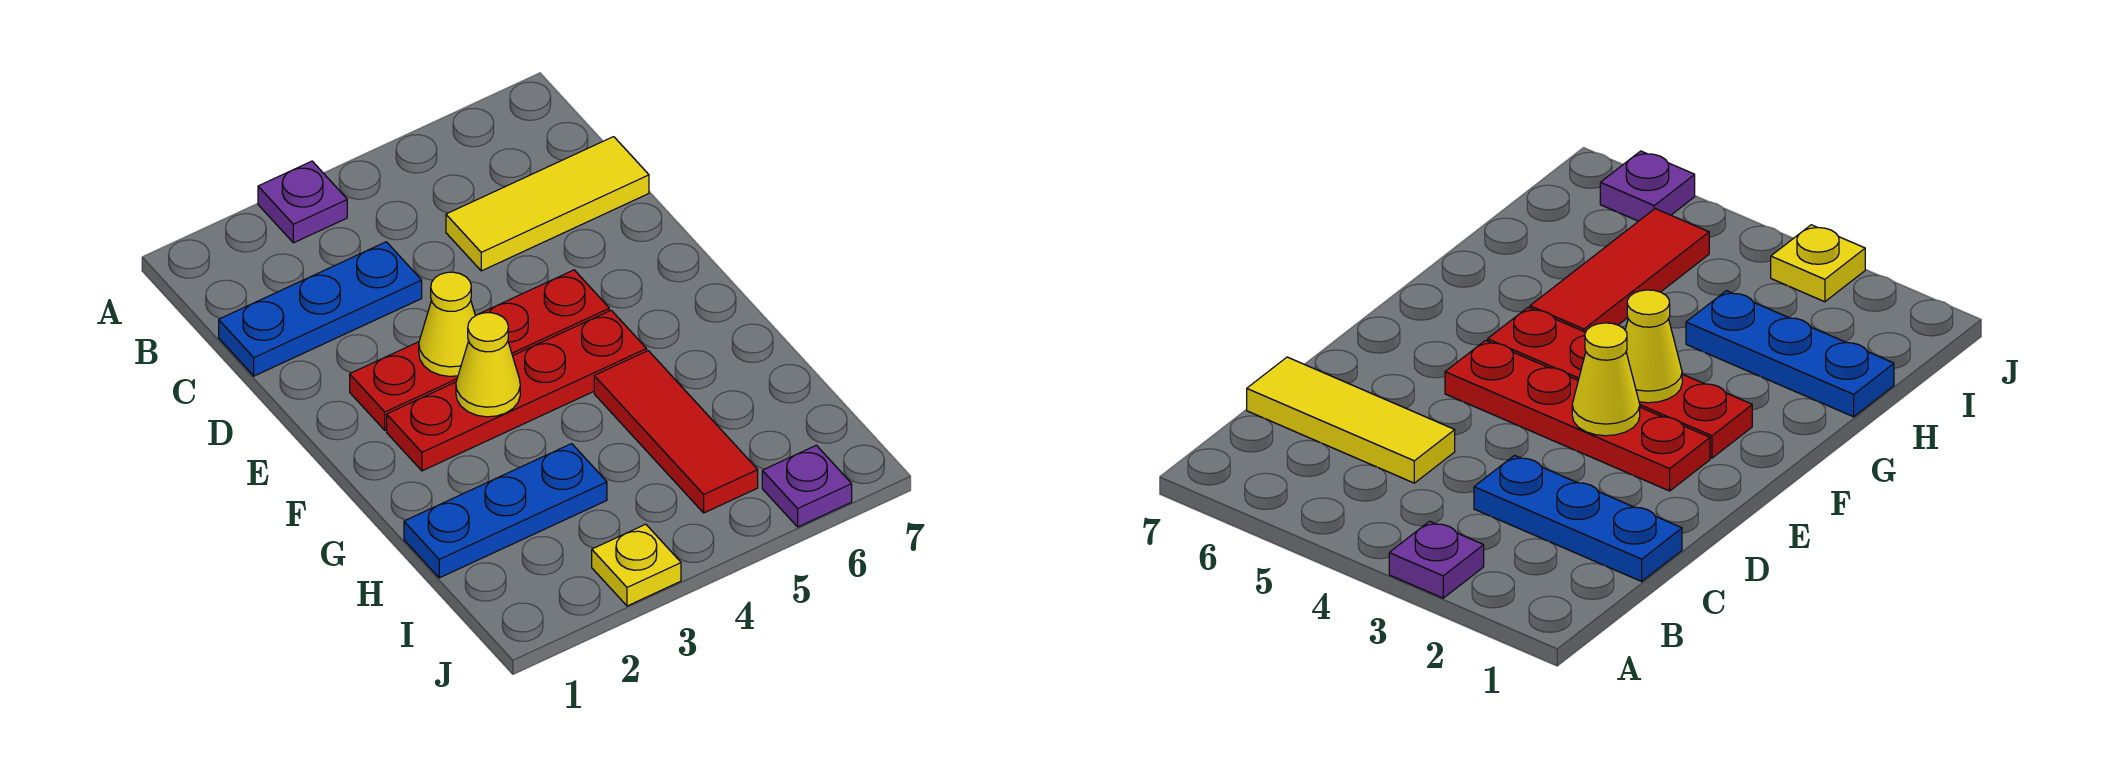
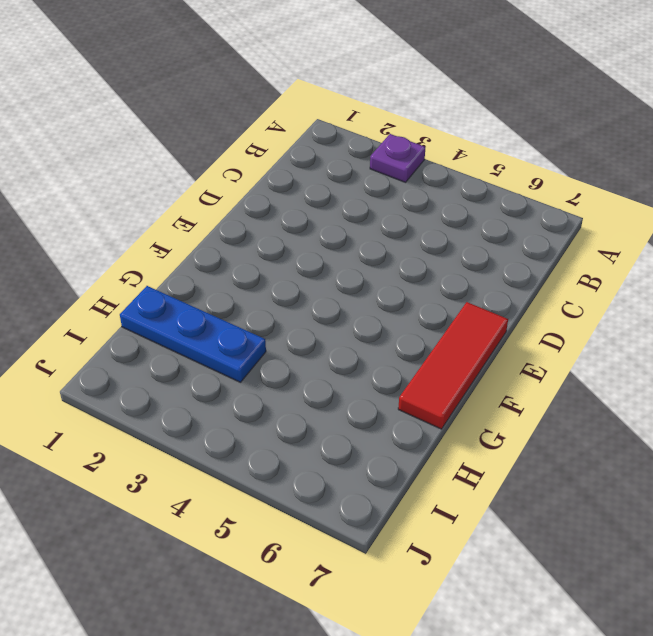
red 1x3 tile [398,302,508,429] -> red 1x3 tile moved to [594,351,758,513]
none -> blue 1x3 plate [219,242,422,376]
none -> yellow 1x3 tile [446,137,649,271]

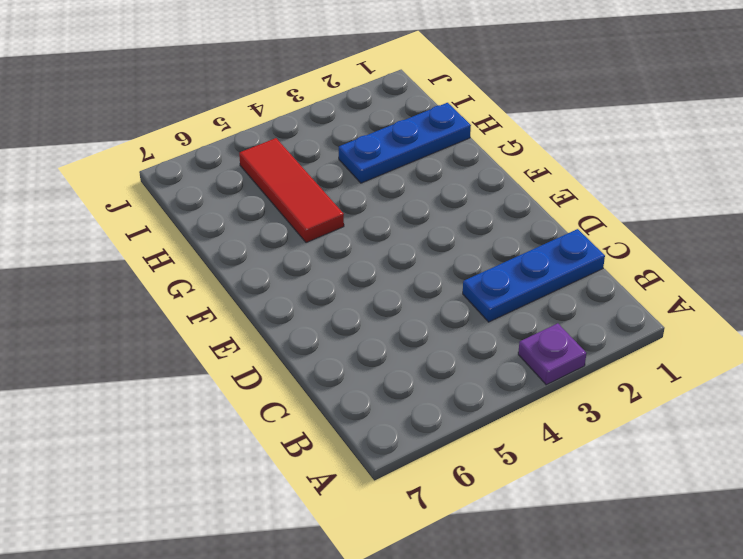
none -> yellow 1x3 tile [446,137,649,271]
none -> red 1x4 plate [350,270,609,430]

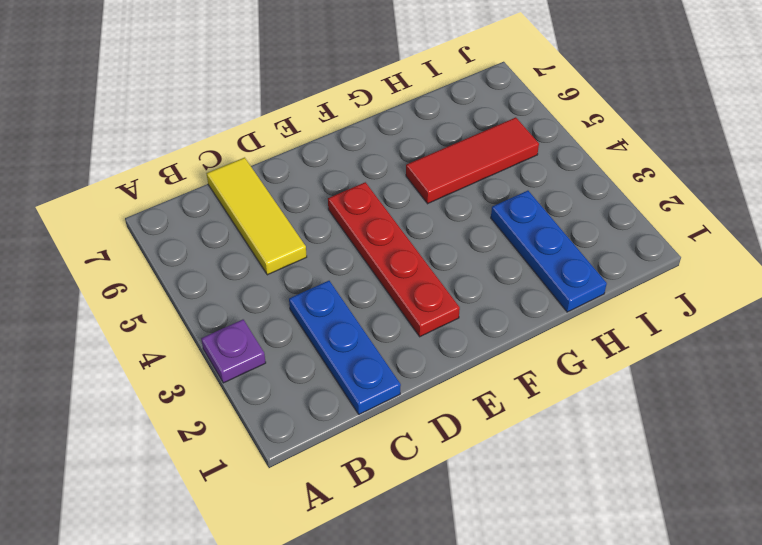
none -> red 1x4 plate [387,310,647,471]
none -> yellow 1x1 plate [592,524,681,606]

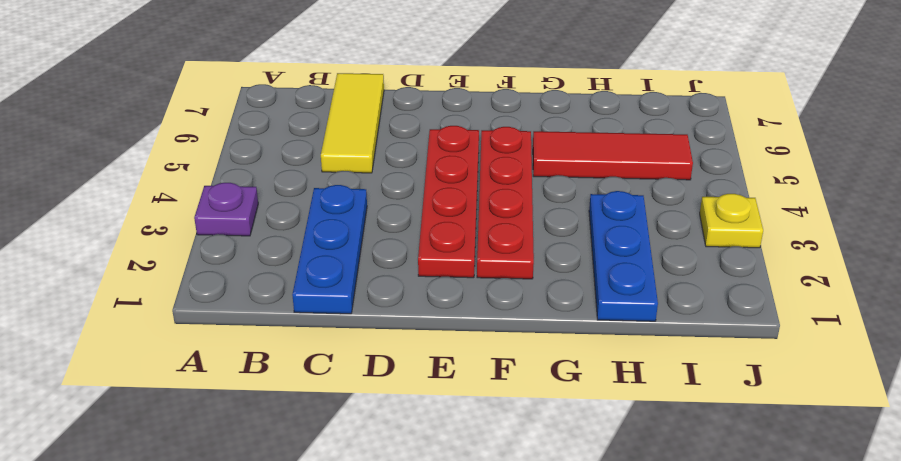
none -> purple 1x1 plate [762,445,852,527]
none -> yellow 1x1 cone [419,272,476,376]

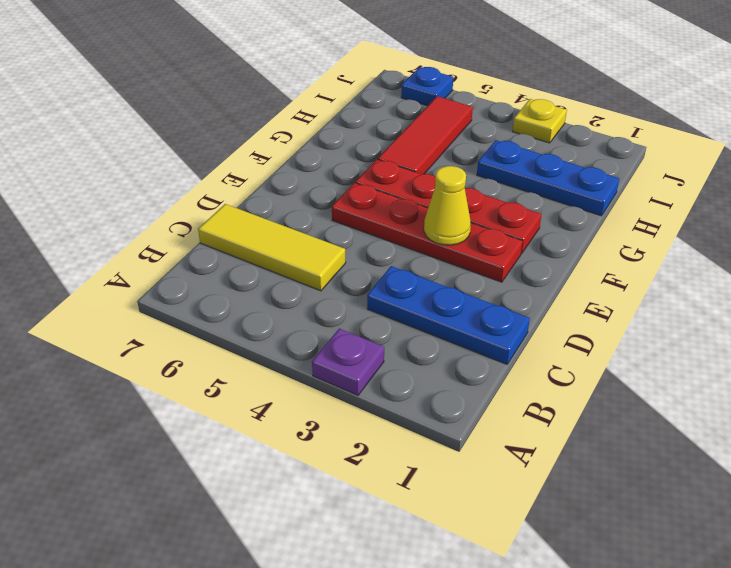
blue 1x1 plate [401,67,453,106] -> purple 1x1 plate [762,445,852,527]
none -> yellow 1x1 cone [456,313,520,417]

